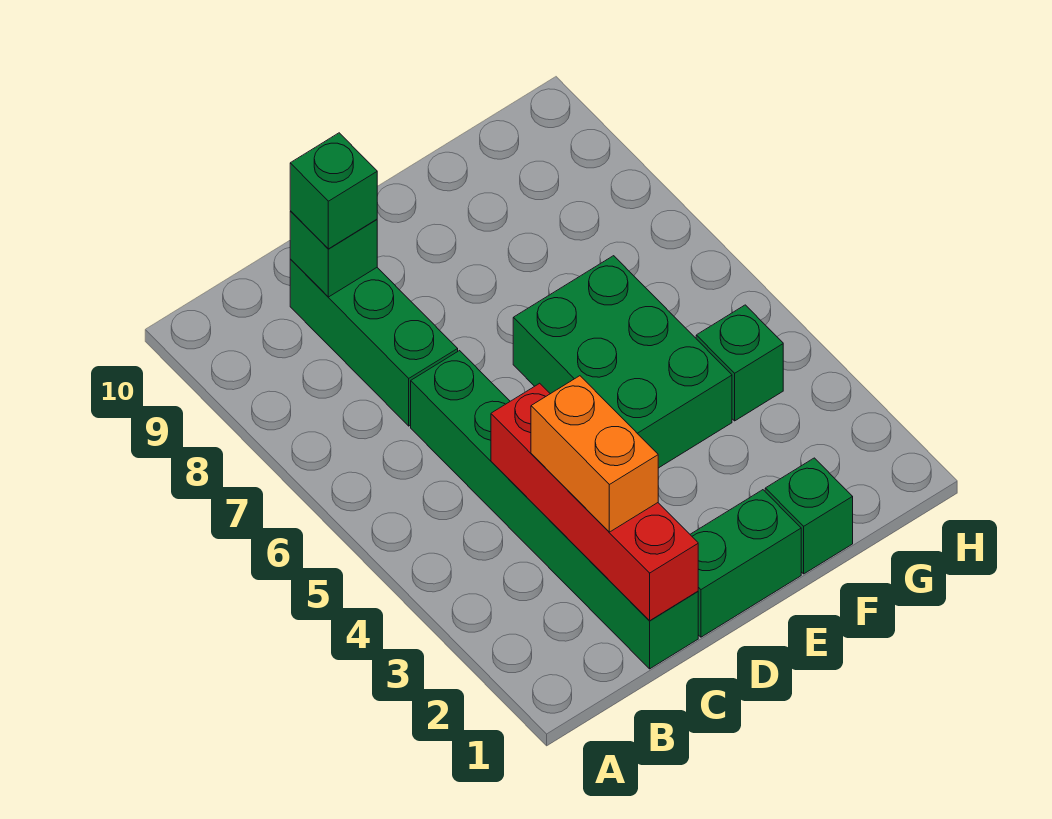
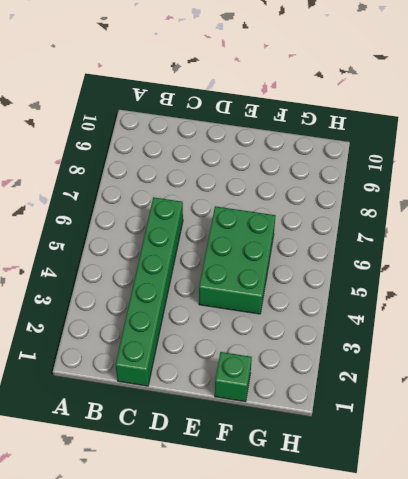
none -> green 1x3 brick [290,259,458,426]
none -> green 1x2 brick [690,490,801,637]

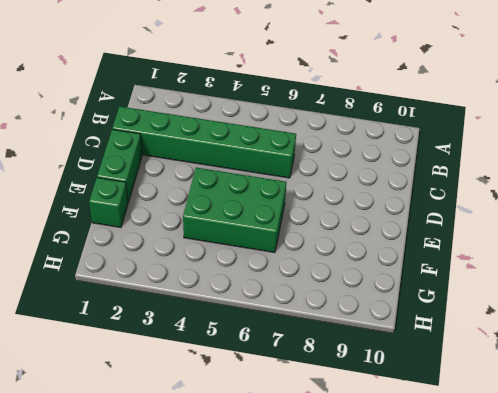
none -> green 1x3 brick [290,259,458,426]
none -> green 1x1 brick [696,305,783,421]

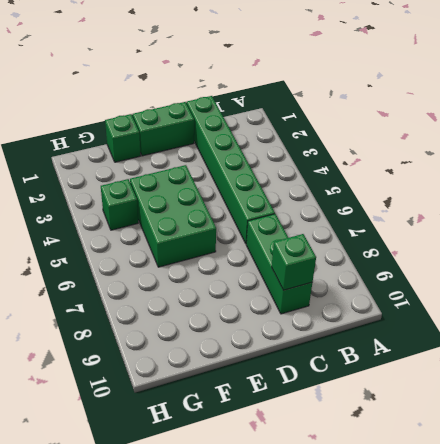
none -> red 1x4 brick [491,383,698,621]
none -> orange 1x2 brick [531,376,658,532]

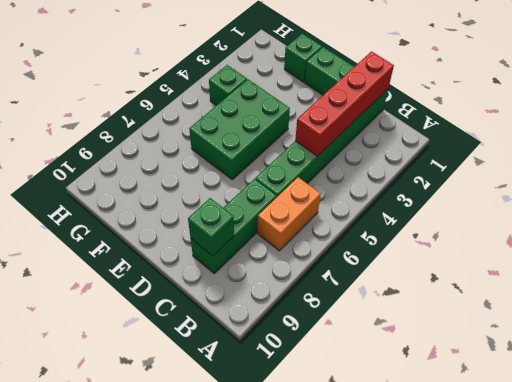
orange 1x2 brick [258,177,321,251] -> orange 1x2 brick moved to [531,376,658,532]
none -> green 1x1 brick [290,133,377,249]

